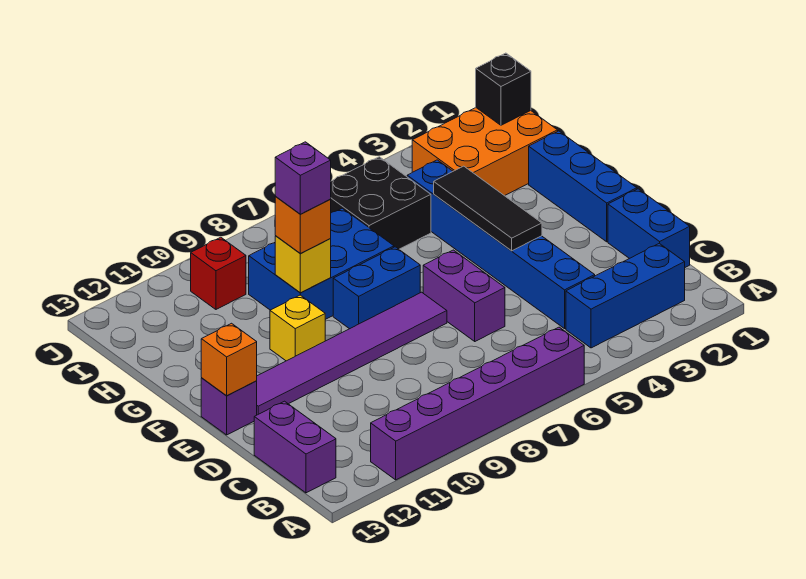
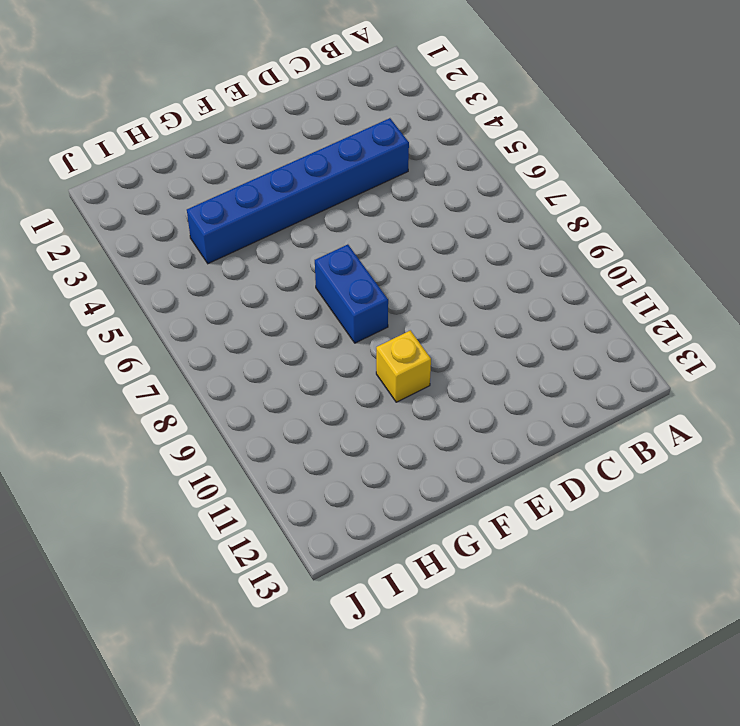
none -> purple 1x6 brick [371,327,584,480]
none -> blue 1x3 brick [566,243,685,348]
none -> purple 1x2 brick [254,401,336,493]

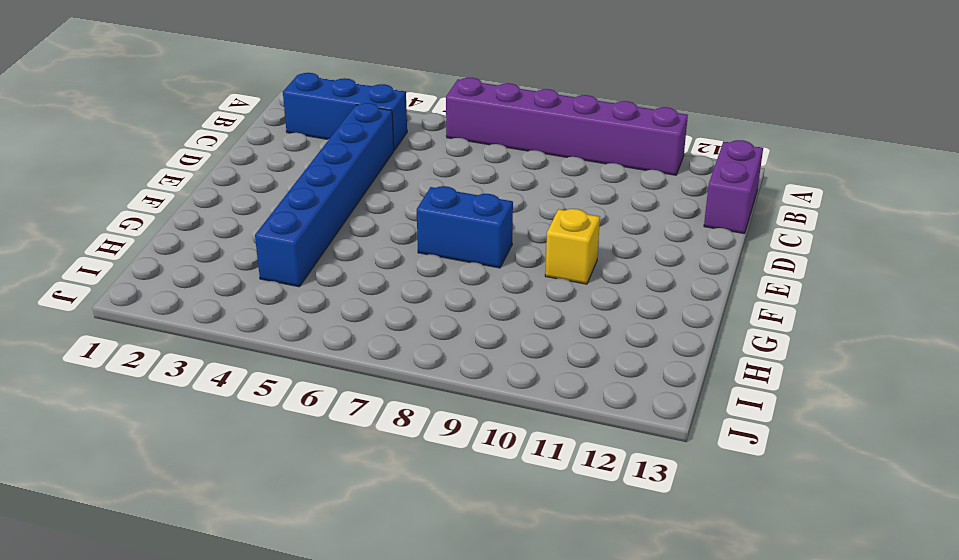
none -> blue 1x2 brick [608,189,690,267]
none -> purple 1x2 brick [423,250,505,341]
none -> blue 1x3 brick [529,131,637,242]

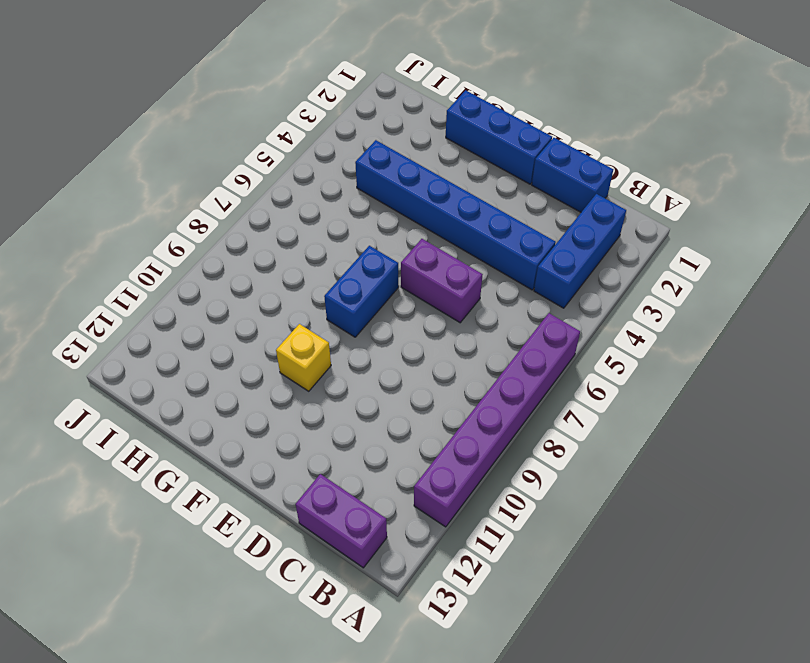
none -> purple 1x6 tile [257,292,447,415]
none -> purple 1x1 brick [201,378,257,435]
none -> blue 2x3 brick [249,208,394,319]

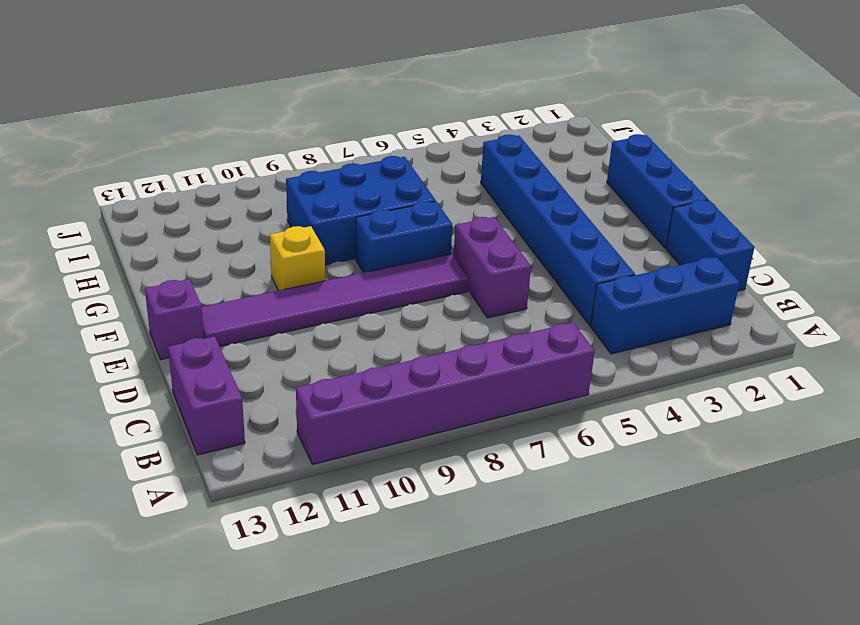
none -> orange 2x3 brick [412,108,558,196]
none -> black 2x2 brick [330,157,431,249]
none -> red 1x1 brick [191,237,246,309]

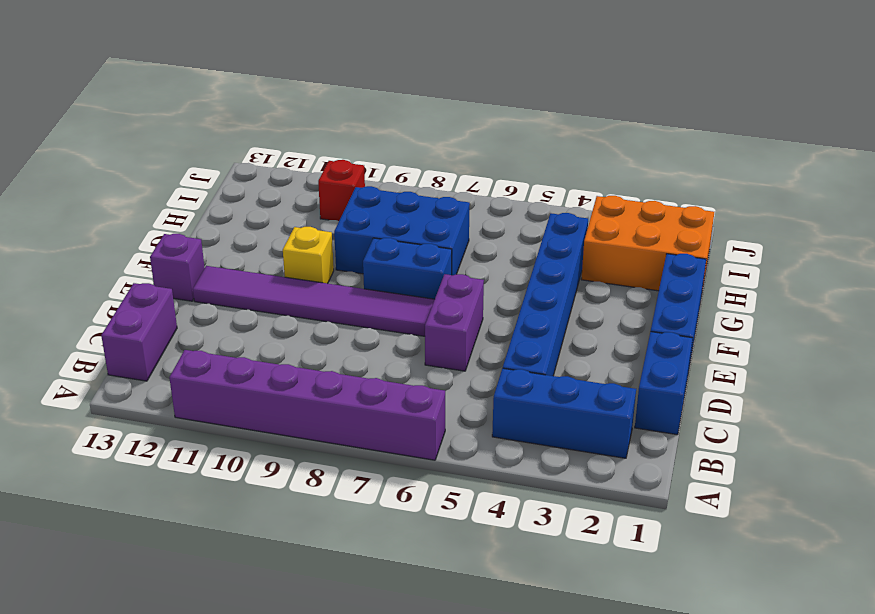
none -> black 2x2 brick [330,157,431,249]
none -> black 1x3 tile [434,166,542,251]
none -> orange 1x1 brick [201,323,257,396]

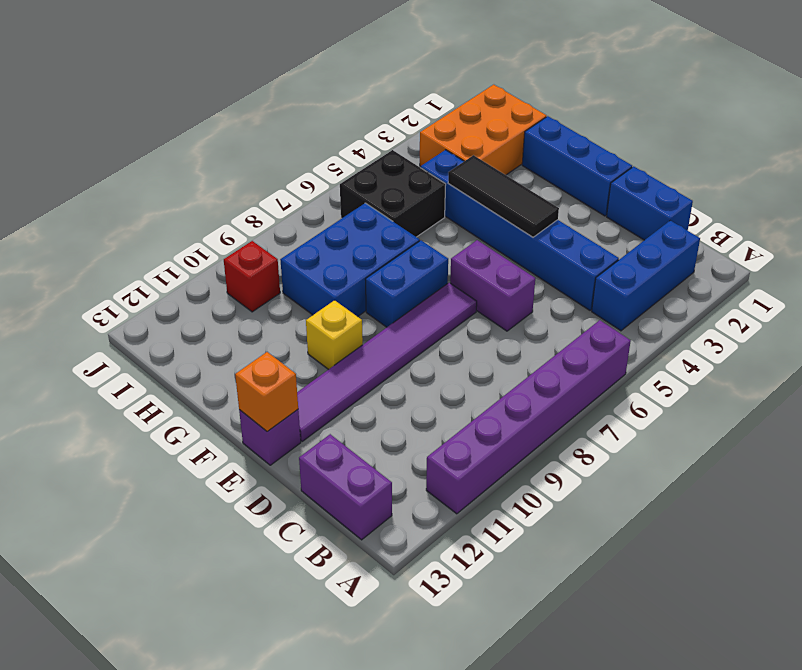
none -> yellow 1x1 brick [275,236,331,293]
none -> black 1x1 brick [476,53,531,125]
none -> orange 1x1 brick [275,197,331,253]

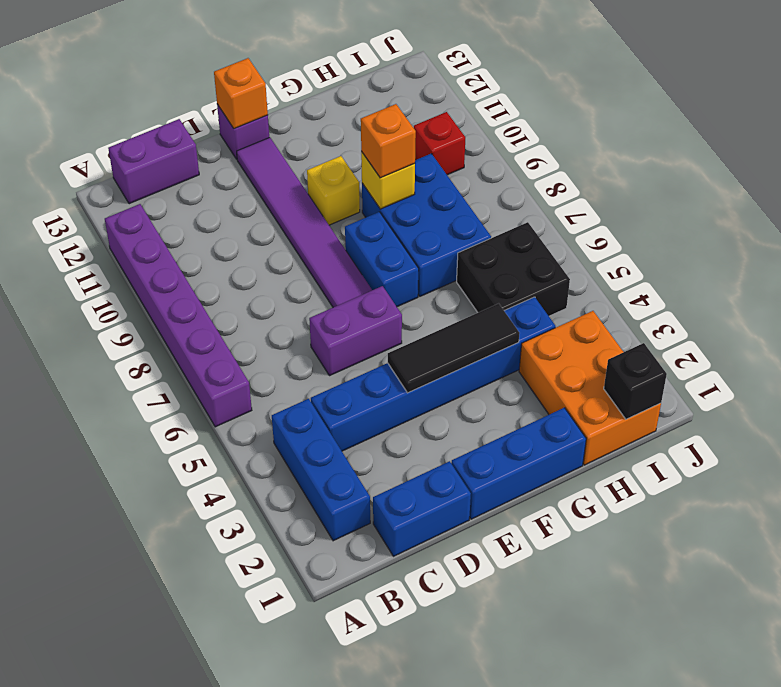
none -> purple 1x1 brick [275,142,331,214]

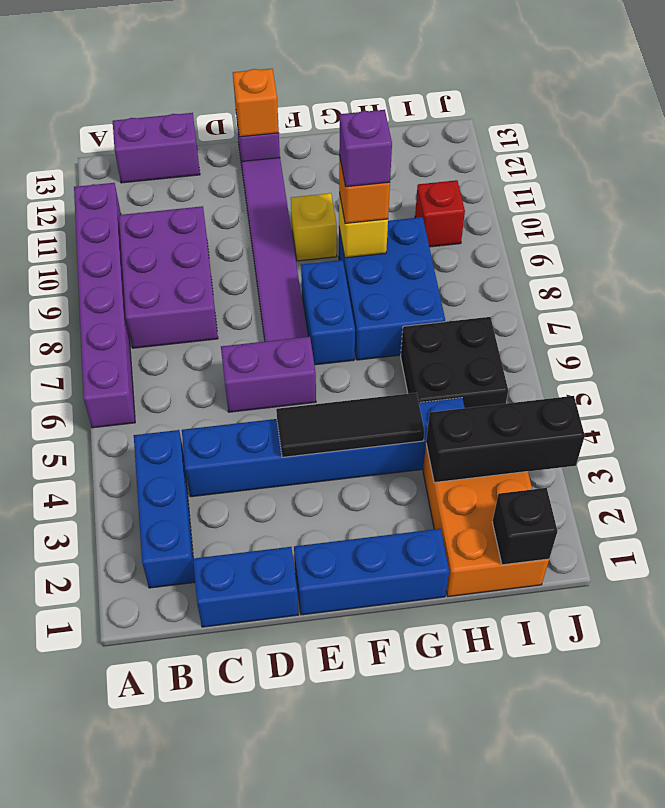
purple 2x3 brick [119,206,218,348] -> none
black 1x3 brick [426,396,585,483] -> none

